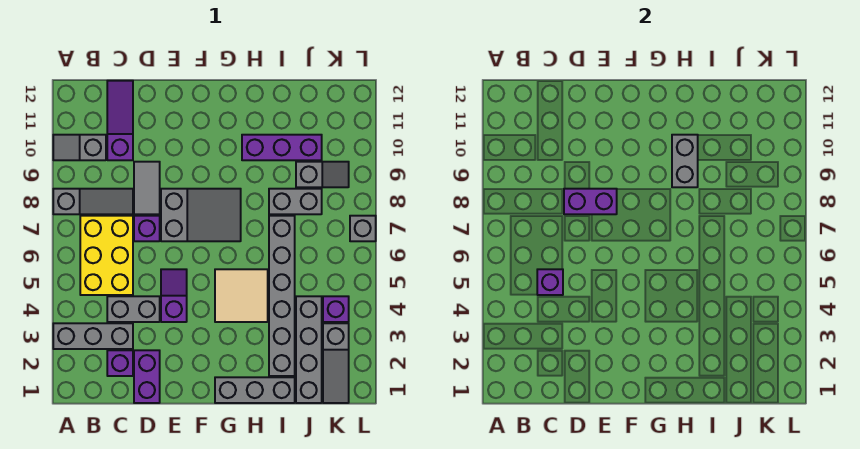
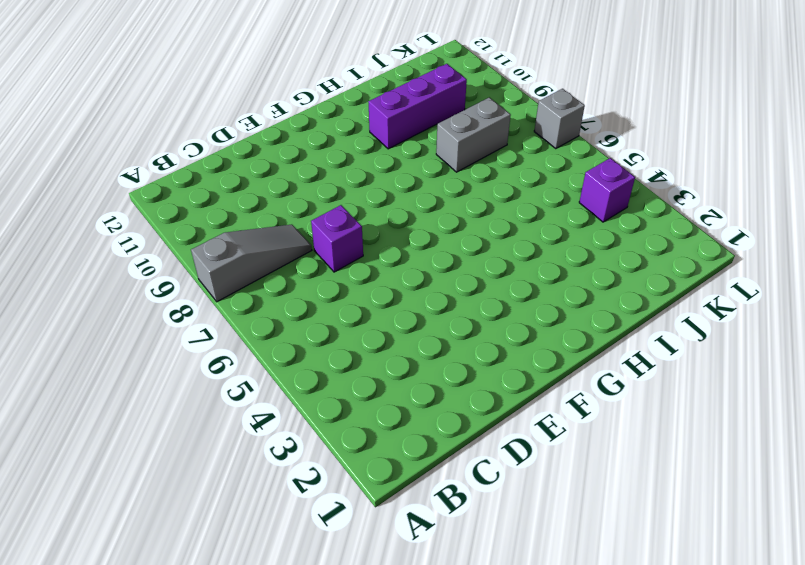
none -> grey 1x3 brick [53,323,133,349]
none -> grey 1x2 slope [53,135,106,160]
none -> yellow 2x3 brick [80,216,133,295]

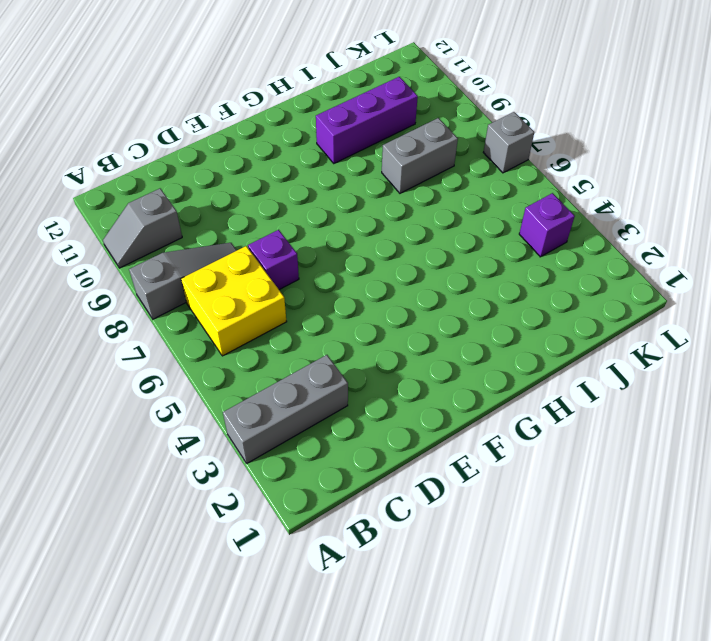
yellow 2x2 brick [181,246,287,356] -> yellow 2x3 brick [80,216,133,295]
none -> purple 1x1 brick [107,350,133,376]
none -> grey 1x2 brick [107,296,160,322]
none -> purple 1x3 slope [107,81,133,160]

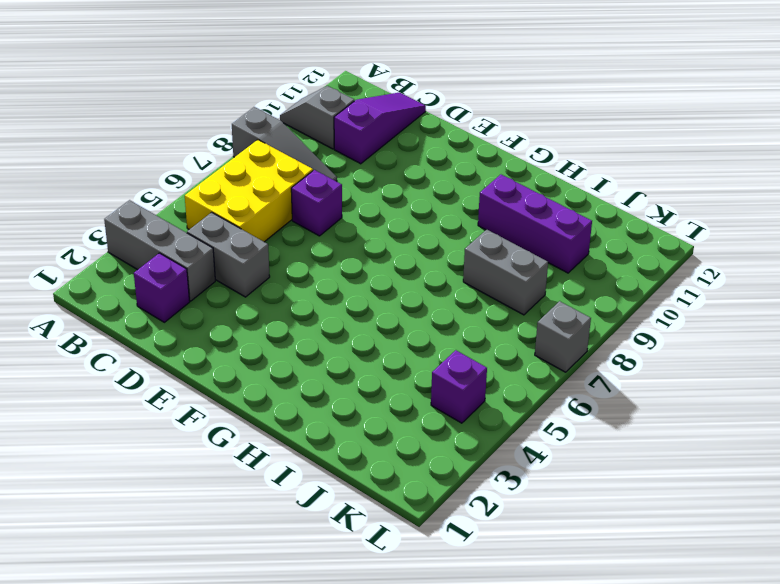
none -> purple 1x2 brick [134,350,160,403]
none -> grey 1x2 tile [134,162,160,214]
none -> purple 1x2 slope [161,269,187,322]

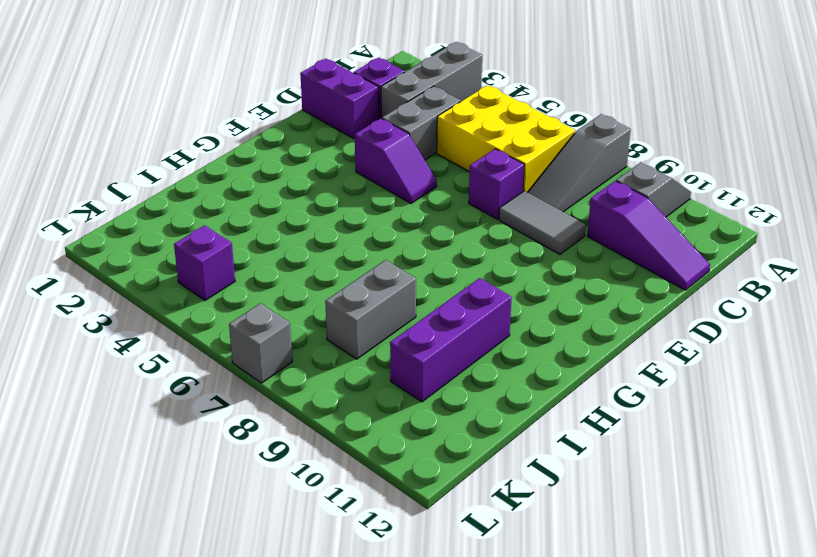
none -> grey 2x3 slope [161,189,241,241]
none -> grey 1x3 brick [215,377,295,403]
none -> tan 2x2 tile [215,269,268,322]

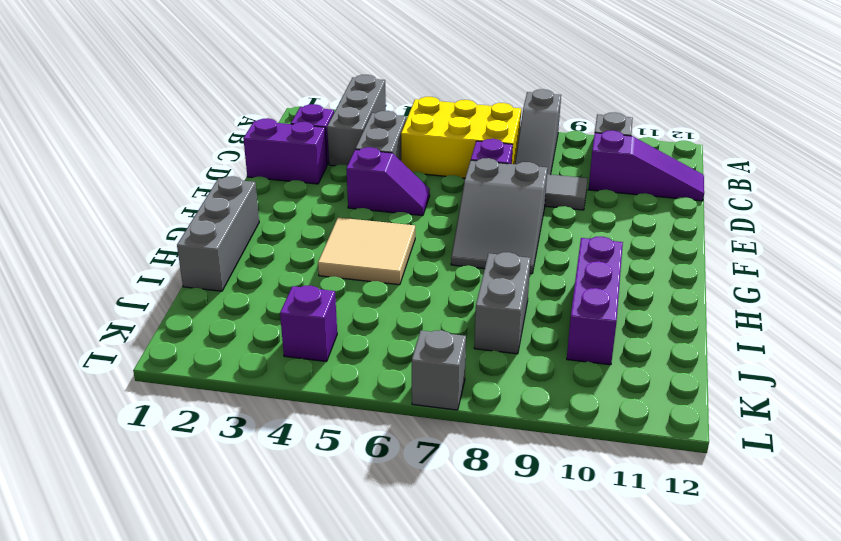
none -> grey 1x6 brick [269,216,295,376]
none -> grey 1x4 brick [296,296,322,403]
none -> grey 1x2 slope [296,162,349,187]

